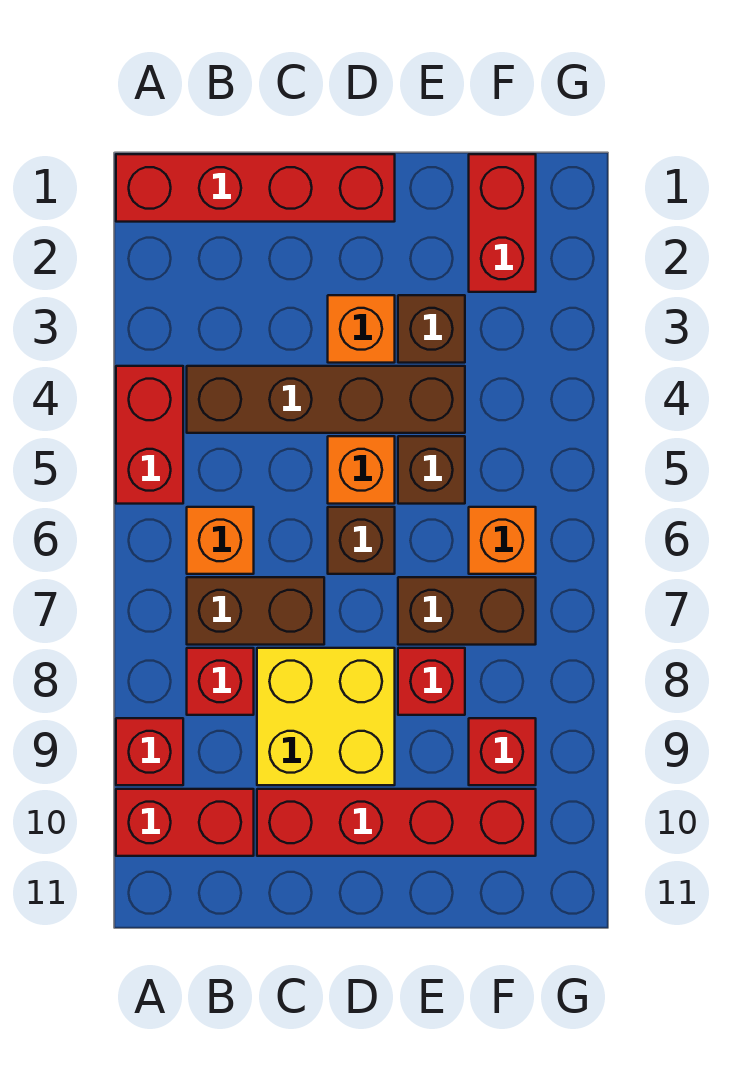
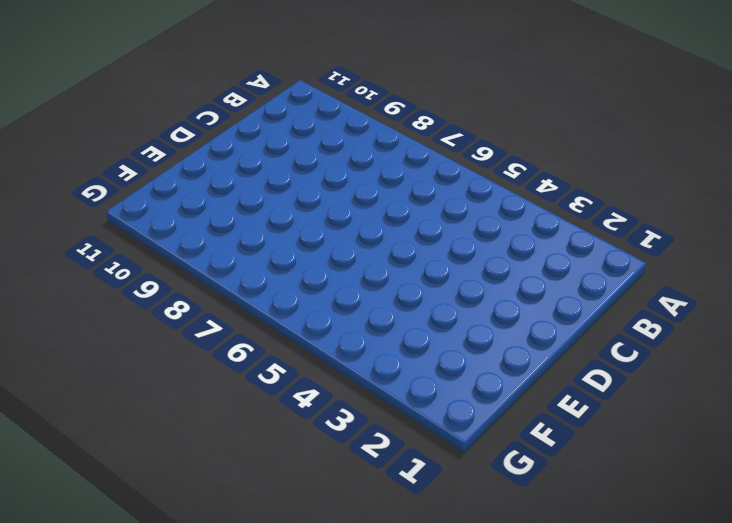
none -> red 1x4 brick [116,154,395,222]
none -> red 1x2 brick [116,366,183,504]
none -> red 1x1 brick [116,718,183,785]

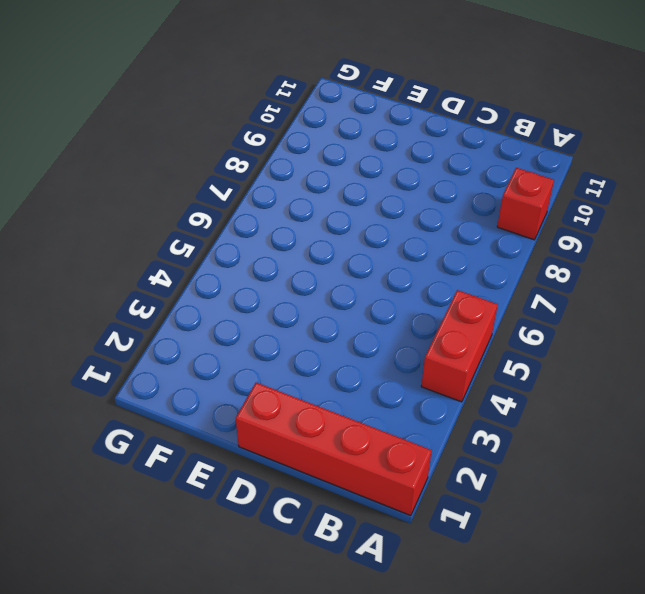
none -> red 1x2 brick [116,789,254,856]
none -> brown 1x4 brick [187,366,465,433]
none -> orange 1x1 brick [187,507,254,574]

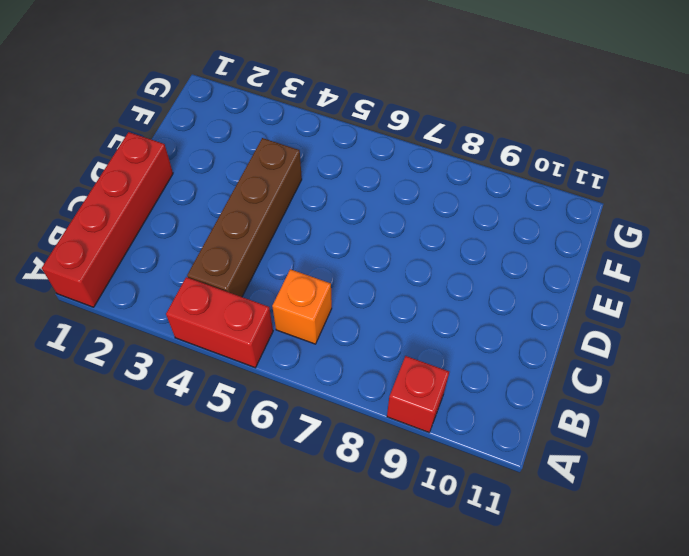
none -> red 1x2 brick [116,789,254,856]
none -> brown 1x2 brick [187,577,324,645]
none -> red 1x1 brick [187,648,254,715]

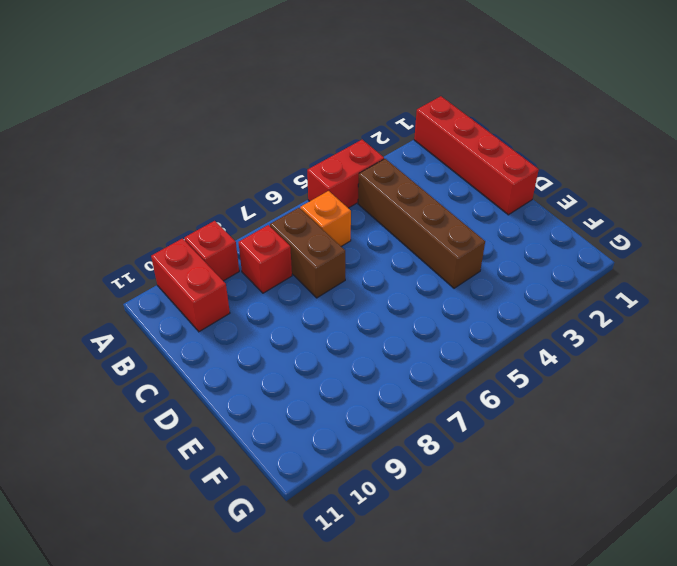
none -> yellow 2x2 brick [257,648,395,785]
none -> red 1x4 brick [257,789,536,856]
none -> orange 1x1 brick [328,295,395,363]

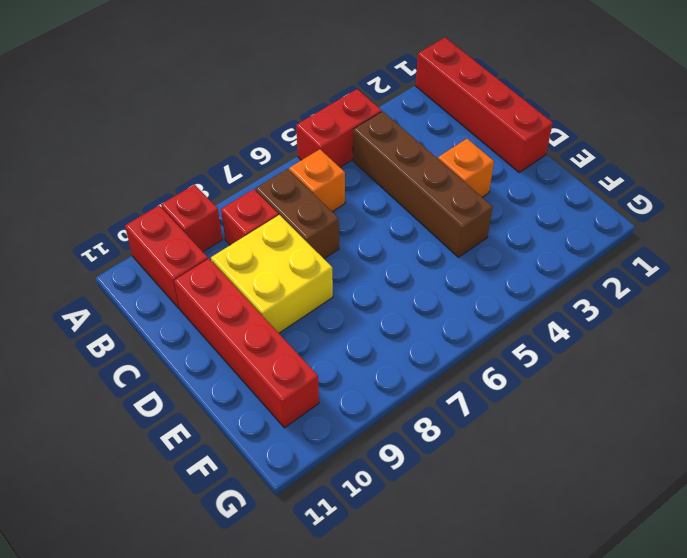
none -> orange 1x1 brick [328,436,395,504]
none -> brown 1x1 brick [328,507,395,574]
none -> brown 1x1 brick [398,295,465,363]

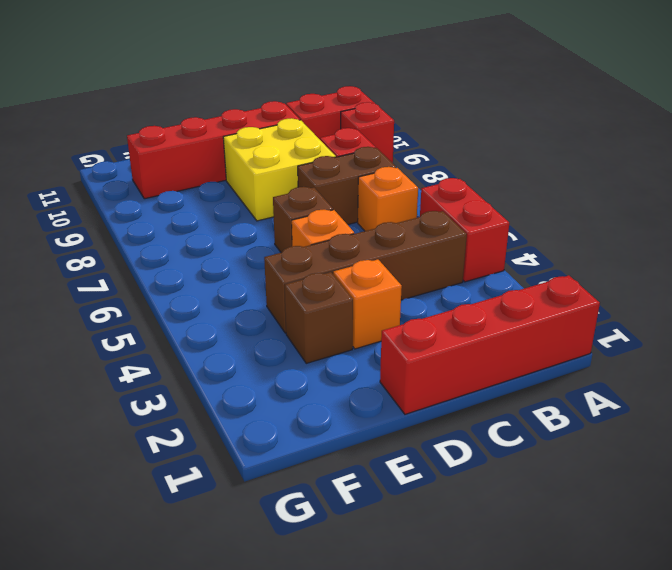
none -> brown 1x1 brick [398,436,465,504]
none -> brown 1x2 brick [398,577,536,645]
none -> red 1x1 brick [398,648,465,715]

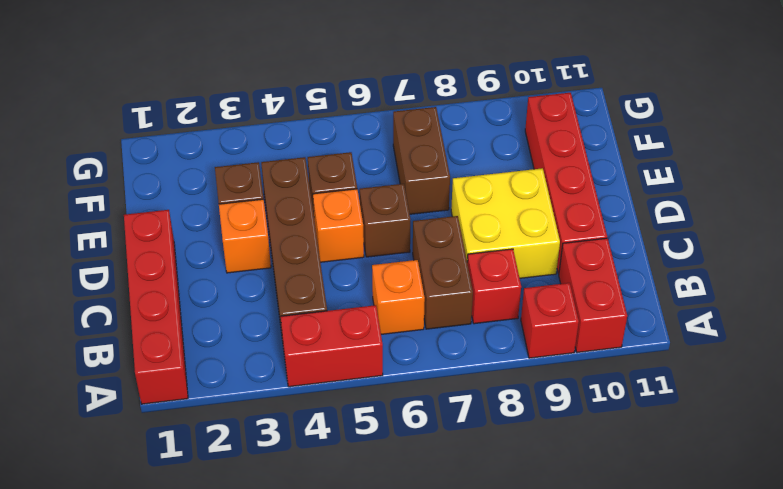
none -> red 1x1 brick [398,648,465,715]
none -> red 1x2 brick [469,154,536,292]
none -> orange 1x1 brick [469,507,536,574]

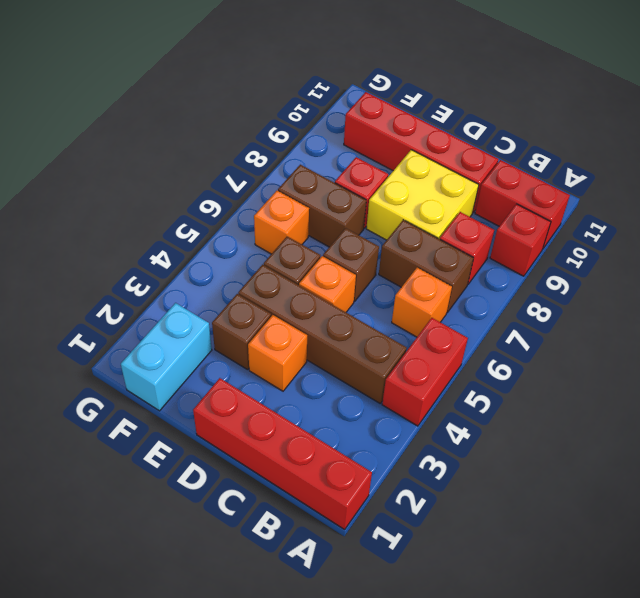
cyan 1x2 brick [121,303,212,411] -> red 1x2 brick [469,154,536,292]
none -> red 1x1 brick [469,718,536,785]

